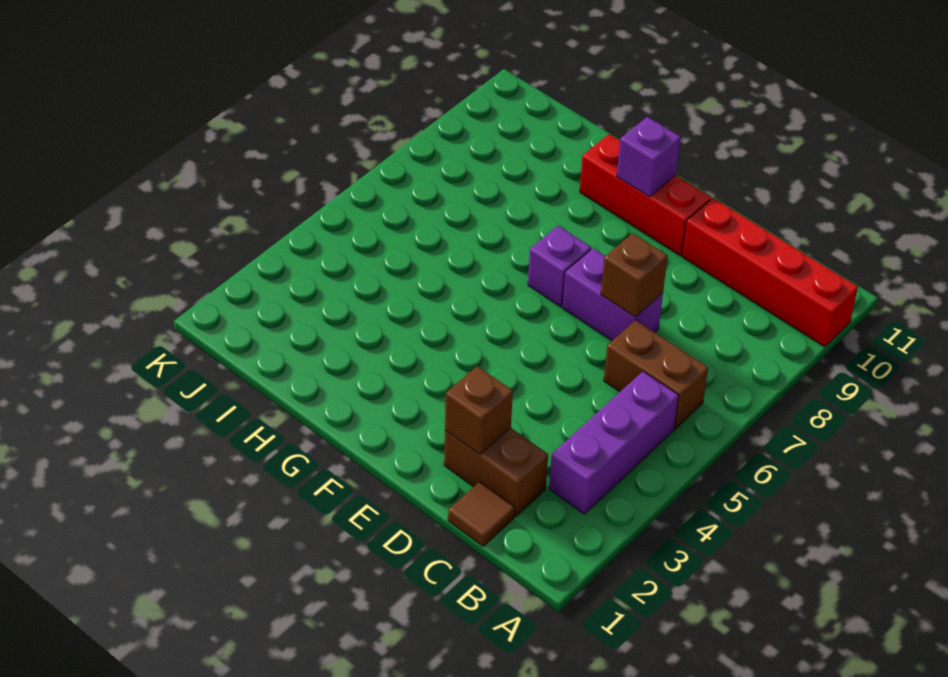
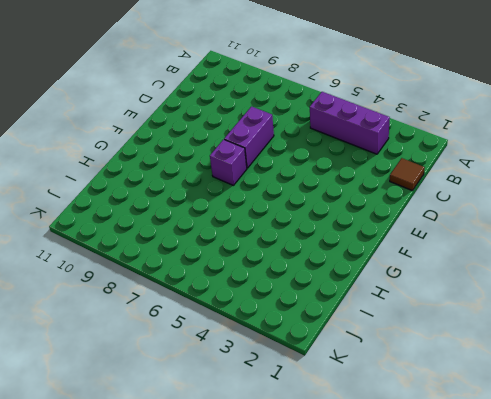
none -> red 1x4 brick [682,198,858,347]
none -> brown 1x2 brick [604,320,708,429]

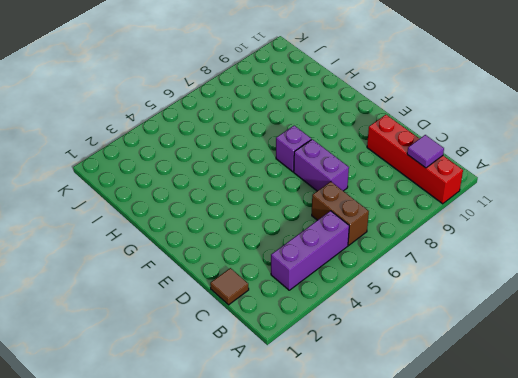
purple 1x1 tile [407,135,444,168] -> none
none -> brown 1x2 brick [444,428,548,517]
none -> red 1x3 brick [580,134,711,255]

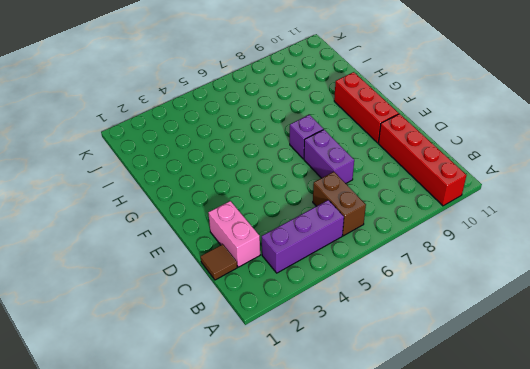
pink 1x2 brick [208,201,260,267] -> brown 1x2 brick [444,428,548,517]
none -> brown 1x1 brick [445,366,513,454]
none -> brown 1x1 brick [601,233,668,317]

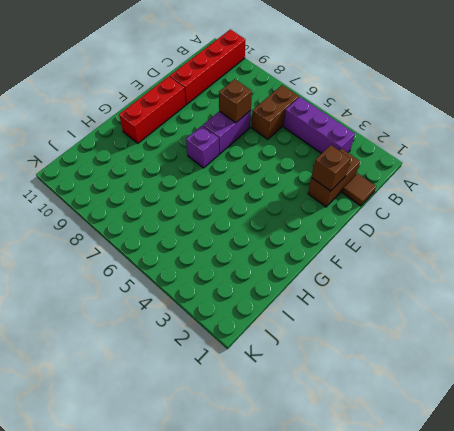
none -> purple 1x1 brick [617,117,681,197]

